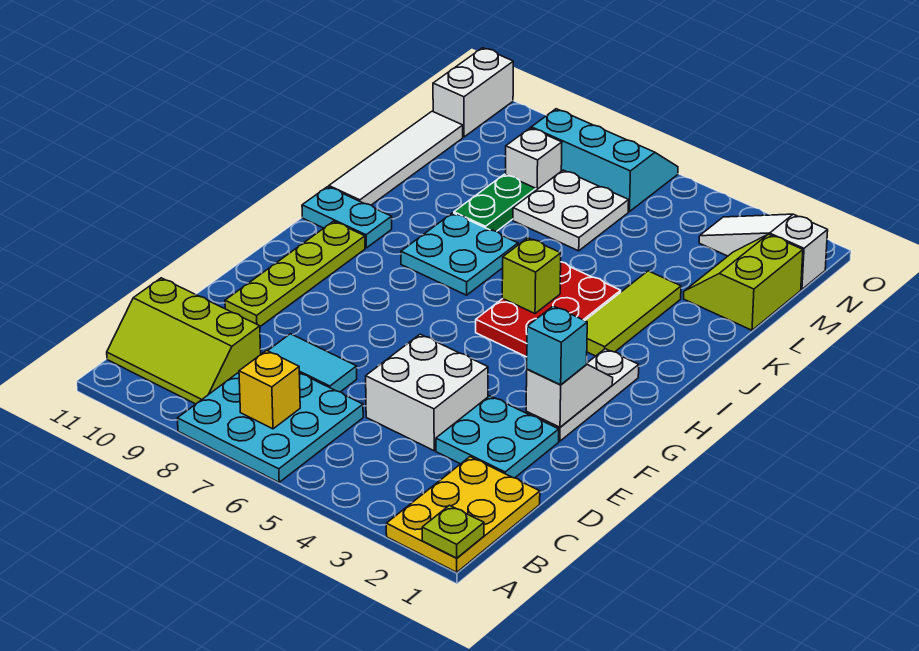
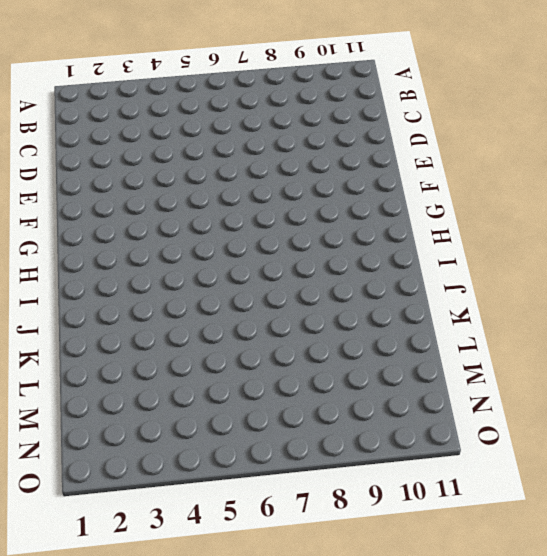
none -> yellow 2x3 plate [386,457,540,572]
none -> cyan 3x3 plate [178,372,363,482]
none -> lime 2x3 slope [107,278,261,404]

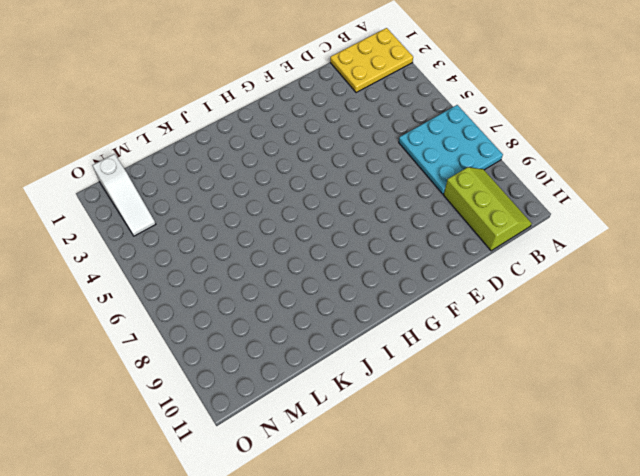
none -> cyan 2x2 plate [436,396,559,478]
none -> white 2x2 brick [366,334,488,451]
none -> cyan 1x2 tile [268,334,357,392]

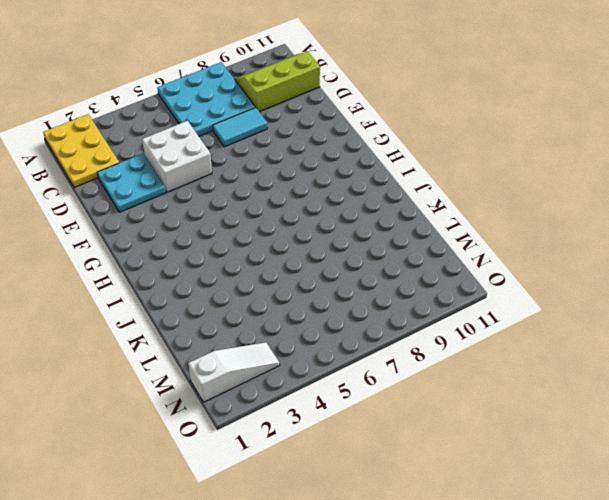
none -> lime 1x4 plate [225,221,365,327]
none -> white 1x3 plate [526,349,639,441]
none -> red 2x3 plate [476,262,621,357]

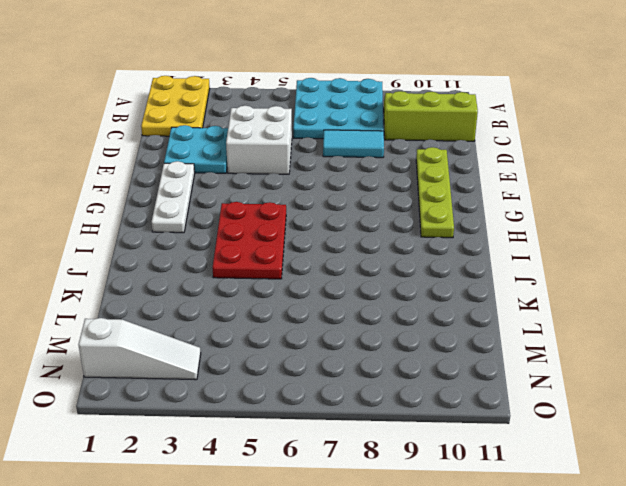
none -> lime 1x3 tile [585,271,681,356]
none -> cyan 2x2 plate [401,213,518,295]
none -> cyan 1x2 plate [302,187,392,248]

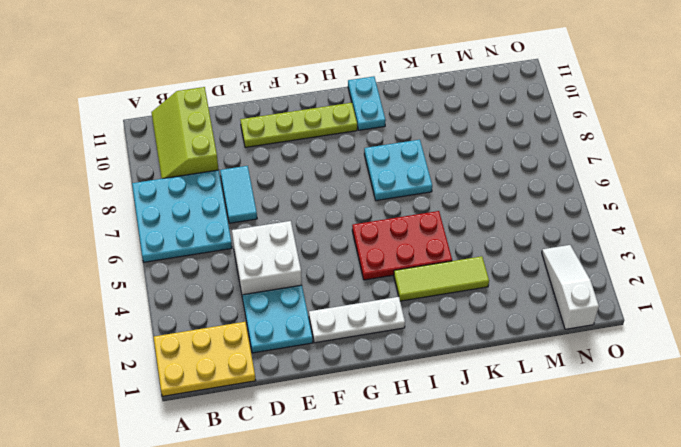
none -> white 1x4 tile [329,111,463,205]
none -> green 1x2 plate [454,174,536,231]
none -> lime 2x2 slope [684,234,803,330]

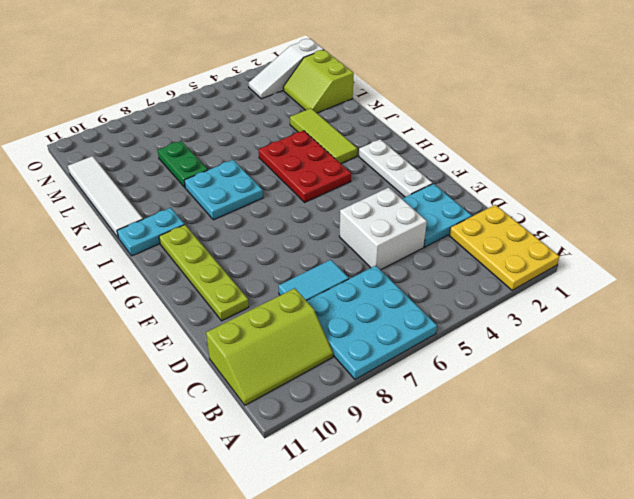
none -> white 2x2 plate [513,170,629,251]
none -> white 1x1 brick [506,128,562,190]
none -> cyan 2x3 slope [531,109,678,212]

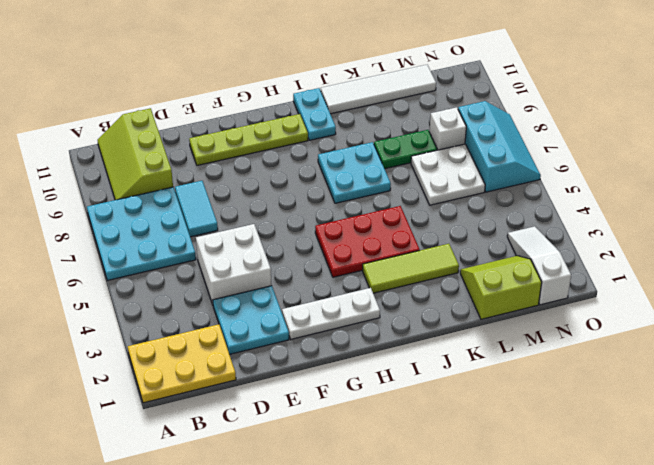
none -> white 1x2 brick [433,48,513,137]
none -> lime 1x1 plate [422,505,484,558]
none -> yellow 1x1 brick [239,350,300,429]

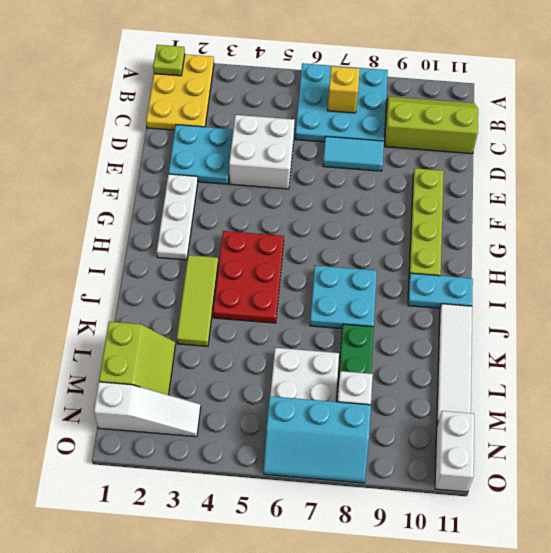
none -> white 1x2 slope [526,364,613,427]
none -> lime 1x1 brick [502,238,561,313]
none -> cyan 1x1 brick [527,306,587,385]

